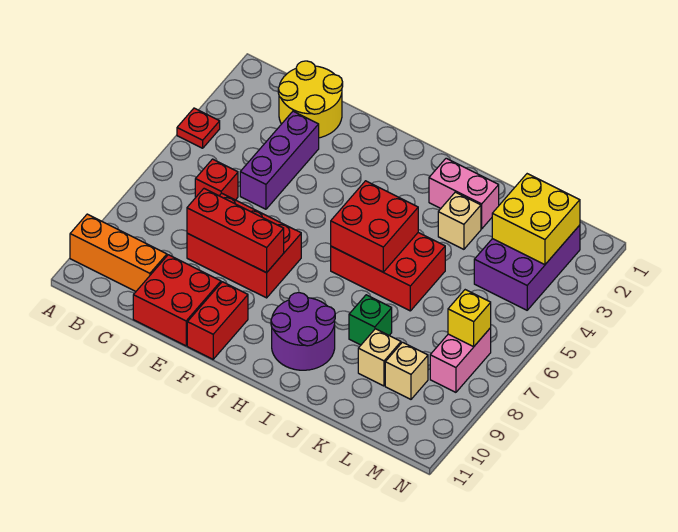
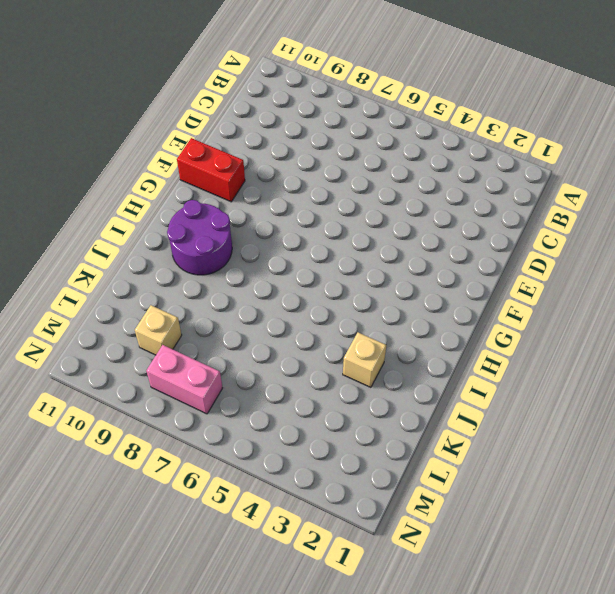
none -> red 1x1 plate [177,108,220,148]
none -> orange 1x3 brick [70,214,167,291]
none -> yellow 2x2 round brick [278,61,343,138]

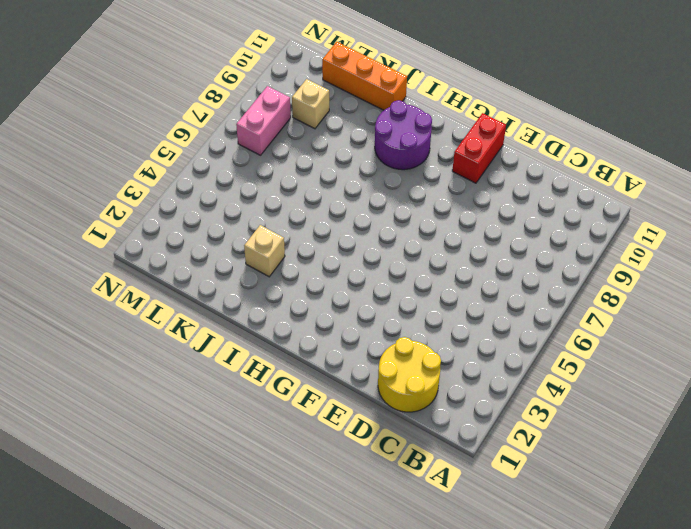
orange 1x3 brick [322,42,407,110] -> orange 1x3 brick moved to [70,214,167,291]
none -> red 1x1 plate [177,108,220,148]
none -> red 1x1 brick [195,159,238,200]
none -> purple 1x3 brick [240,111,319,209]

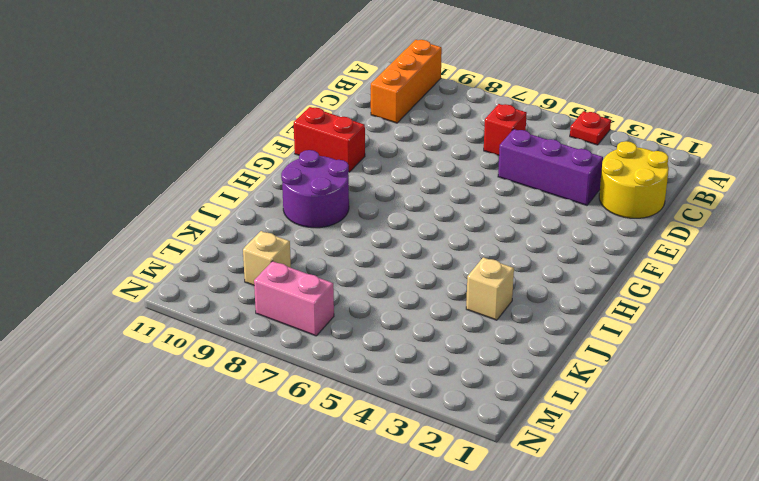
none -> red 2x3 brick [187,193,301,298]
none -> red 2x2 brick [133,255,221,346]
none -> red 2x3 brick [331,233,445,311]

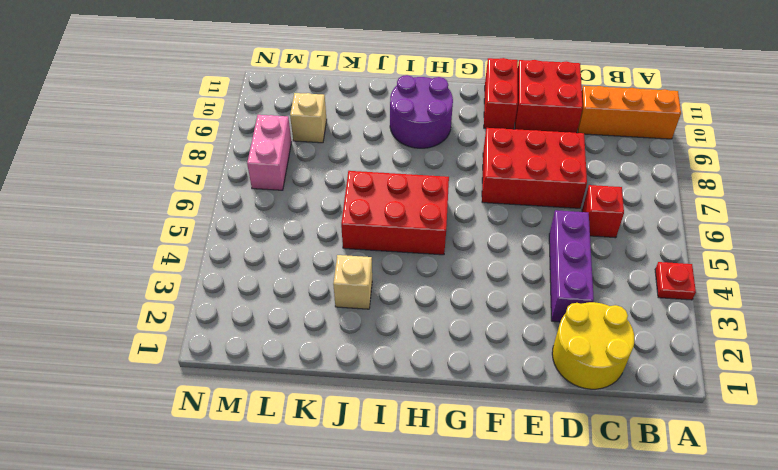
none -> pink 1x2 brick [429,158,499,229]
none -> green 1x1 brick [349,295,392,345]
none -> tan 1x1 brick [358,329,401,386]

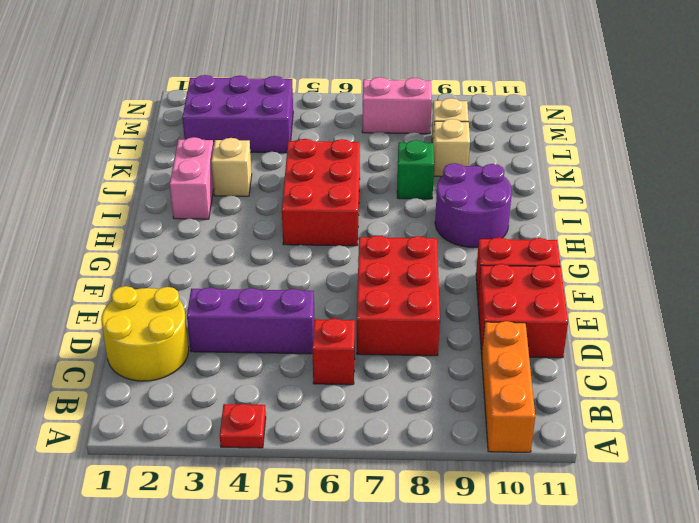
none -> red 1x3 brick [187,189,284,273]
none -> red 2x2 brick [331,181,418,272]
none -> yellow 2x2 brick [492,174,580,265]

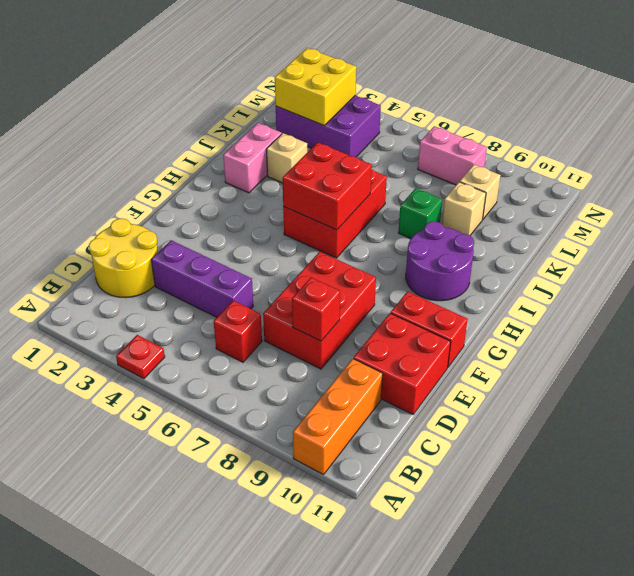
red 1x1 brick [292,277,340,341] -> red 1x3 brick [187,189,284,273]
none -> yellow 1x1 brick [448,290,491,347]

